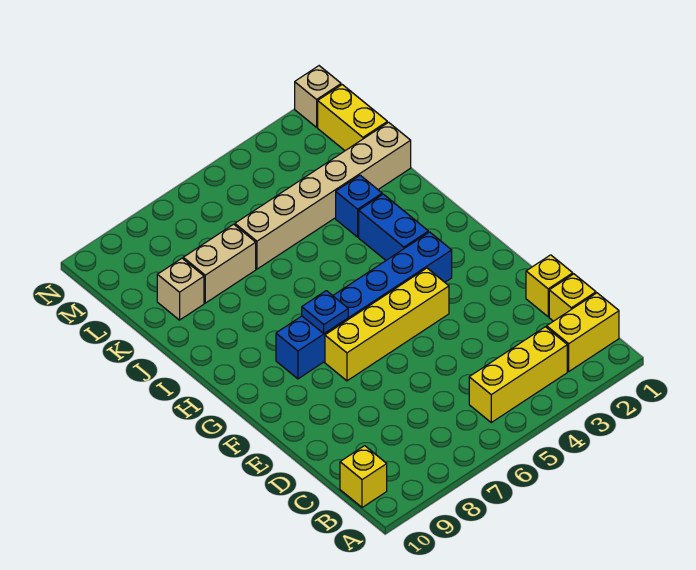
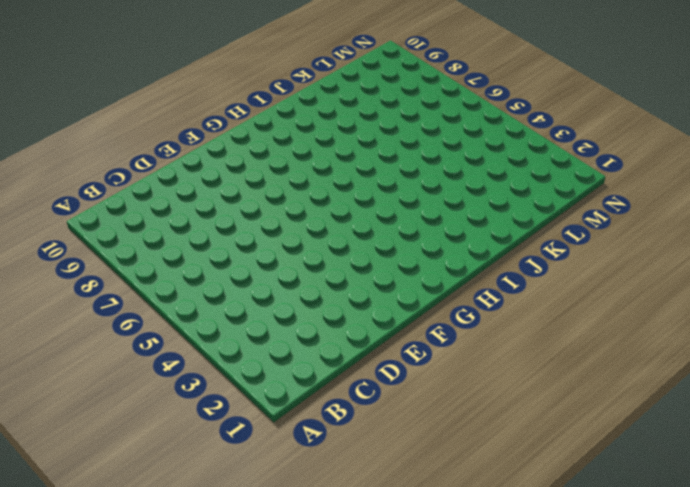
none -> yellow 1x2 brick [547,293,619,371]
none -> yellow 1x3 brick [469,327,567,422]
none -> yellow 1x1 brick [340,446,387,507]

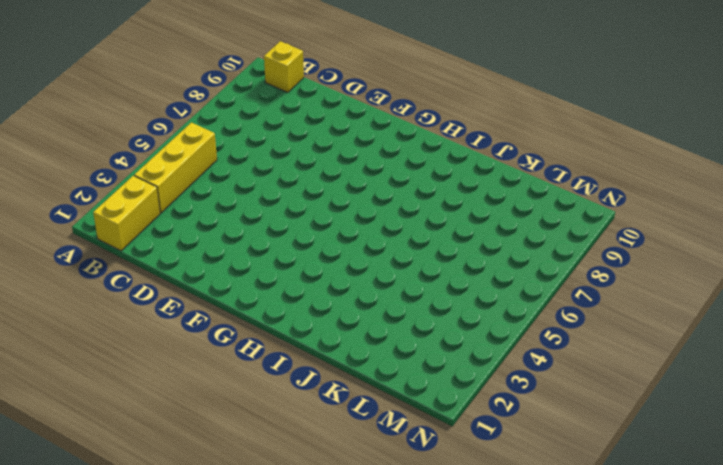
none -> yellow 1x1 brick [549,274,596,321]
none -> yellow 1x1 brick [526,255,573,317]
none -> yellow 1x4 brick [325,268,449,381]

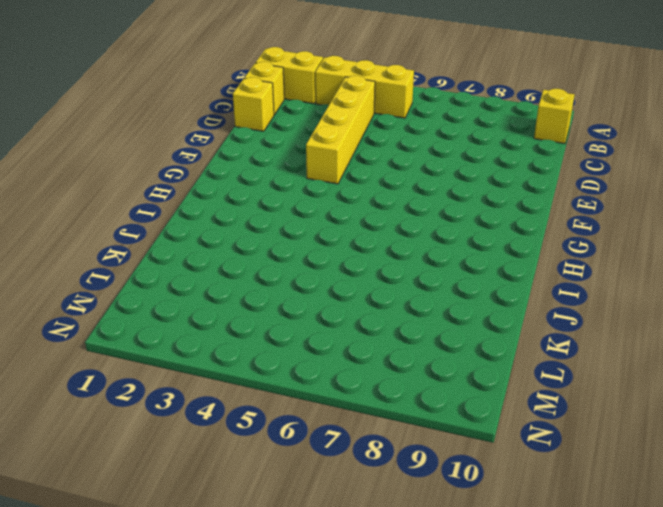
yellow 1x4 brick [306,76,375,184] -> yellow 1x4 brick turned to [325,268,449,381]
none -> blue 1x6 brick [276,232,452,379]
none -> blue 1x2 brick [359,194,428,260]
none -> blue 1x1 brick [336,175,382,237]

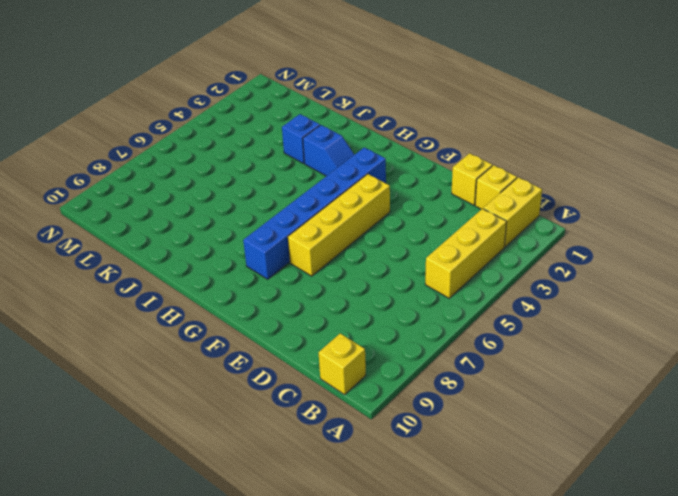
blue 1x2 slope [303,125,355,176] -> blue 1x2 brick [359,194,428,260]
none -> tan 1x6 brick [235,122,411,269]
none -> tan 1x2 brick [183,224,256,303]
none -> tan 1x1 brick [157,258,204,320]

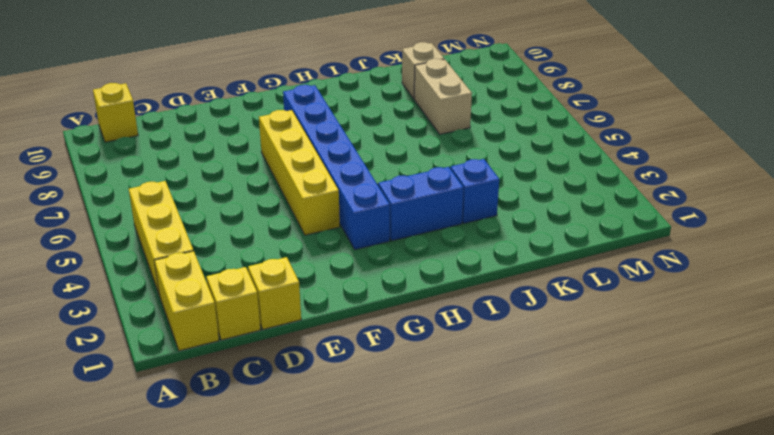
none -> tan 1x6 brick [235,122,411,269]
none -> yellow 1x2 brick [318,85,387,151]
none -> tan 1x1 brick [295,66,341,127]

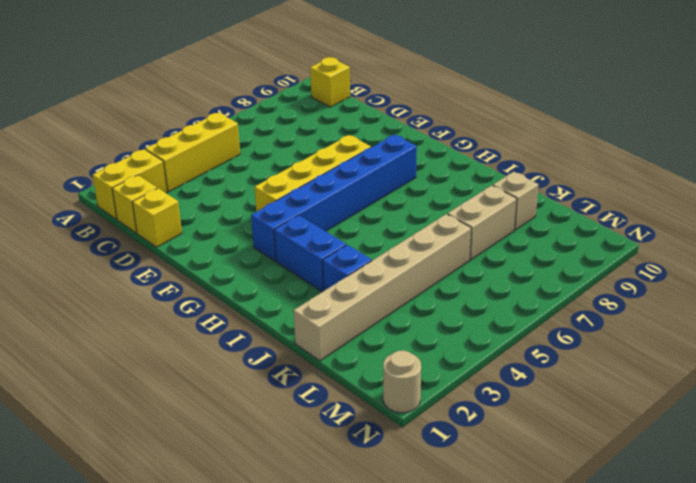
tan 1x1 round brick [383,351,421,413] -> tan 1x1 brick [295,66,341,127]
none -> yellow 1x2 brick [318,85,387,151]
none -> blue 1x1 plate [302,291,348,333]

